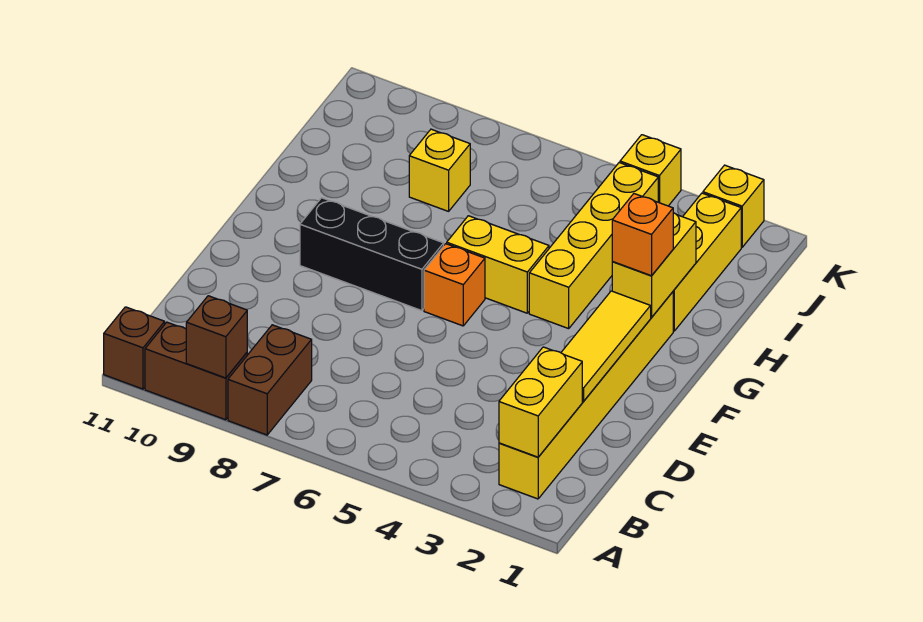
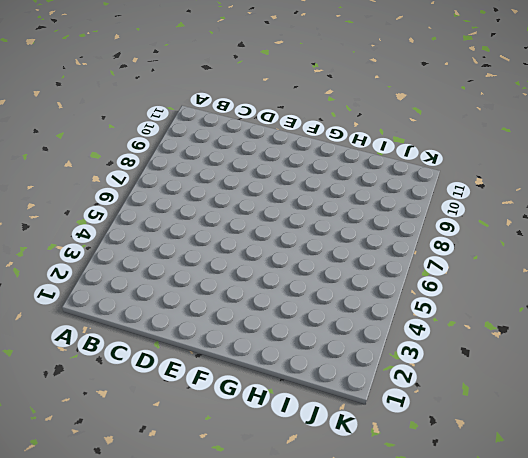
none -> brown 1x2 brick [228,325,312,435]
none -> brown 1x2 brick [145,322,247,420]
none -> brown 1x1 brick [104,307,165,389]

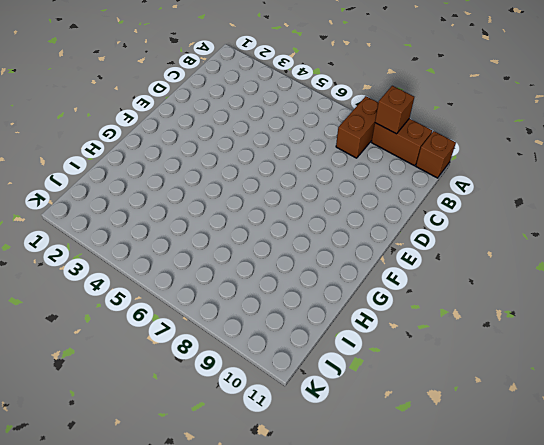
none -> yellow 1x6 brick [499,292,673,499]
none -> orange 1x1 brick [424,244,485,326]
none -> black 1x3 brick [300,198,444,311]

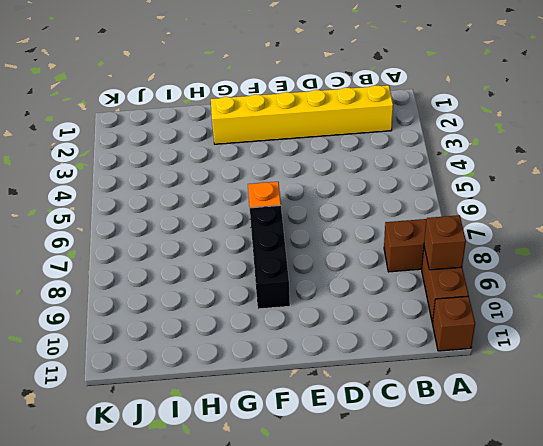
none -> yellow 1x4 brick [529,163,658,329]
none -> yellow 1x2 brick [447,216,549,313]
none -> yellow 1x3 brick [673,193,741,331]

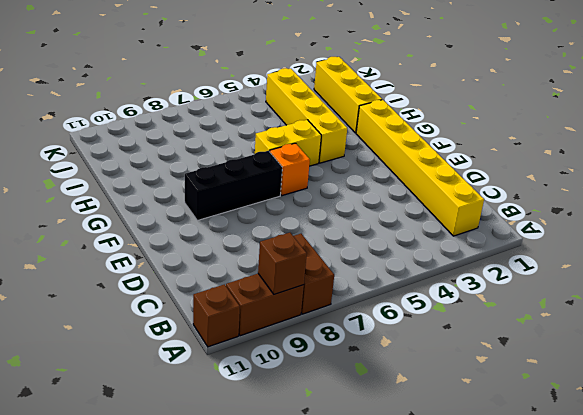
none -> yellow 1x1 brick [409,129,470,211]
none -> yellow 1x1 brick [703,165,764,247]
none -> yellow 1x1 brick [620,135,681,206]

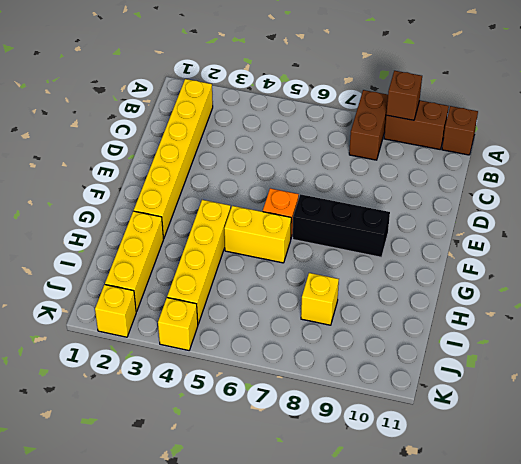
none -> yellow 1x2 brick [499,347,582,457]
none -> yellow 1x3 tile [561,291,651,401]
none -> yellow 1x2 brick [612,213,696,317]

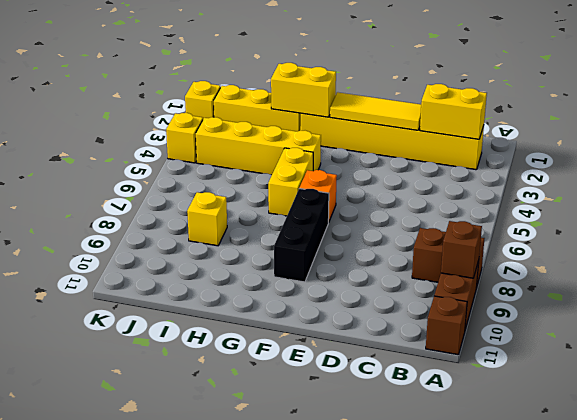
none -> orange 1x1 brick [612,194,673,276]

